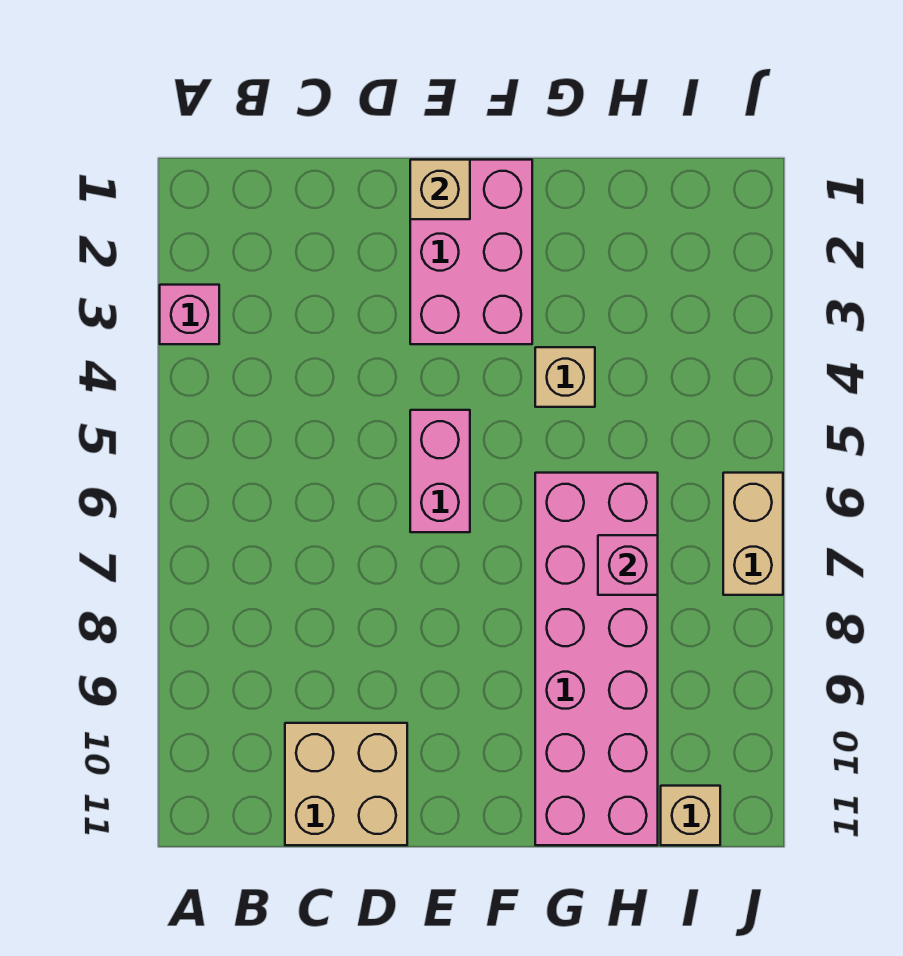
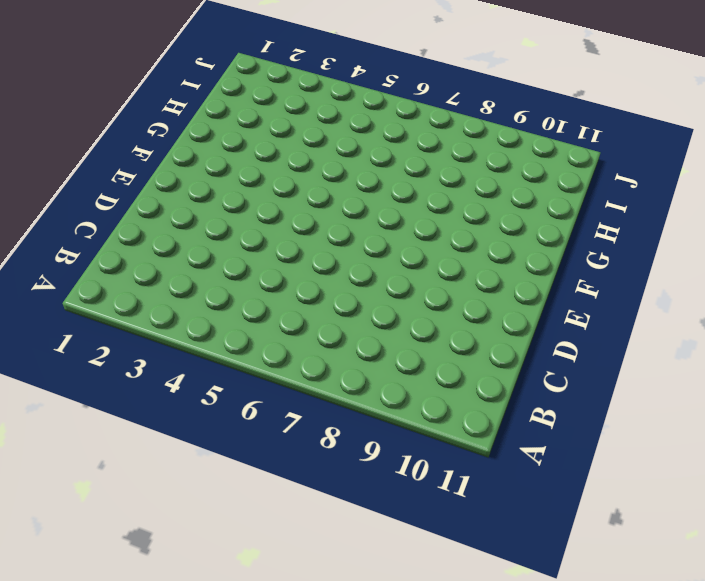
none -> pink 1x1 brick [160,285,219,344]
none -> tan 2x2 brick [285,723,407,845]

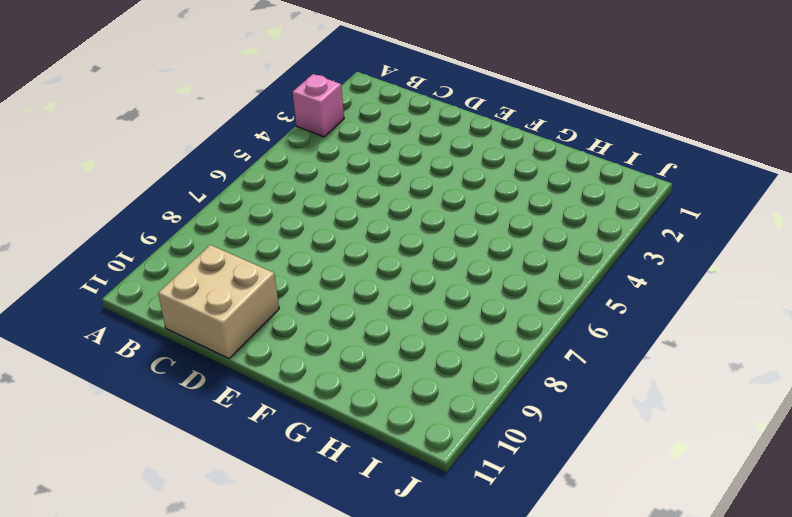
none -> pink 2x3 brick [410,160,532,344]
none -> pink 1x2 brick [410,410,470,532]

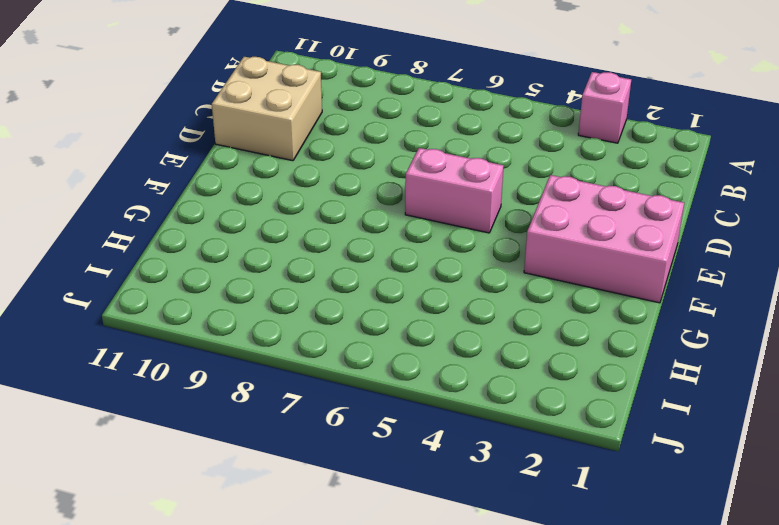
none -> tan 1x1 brick [535,347,595,407]
none -> pink 2x6 brick [535,473,658,845]

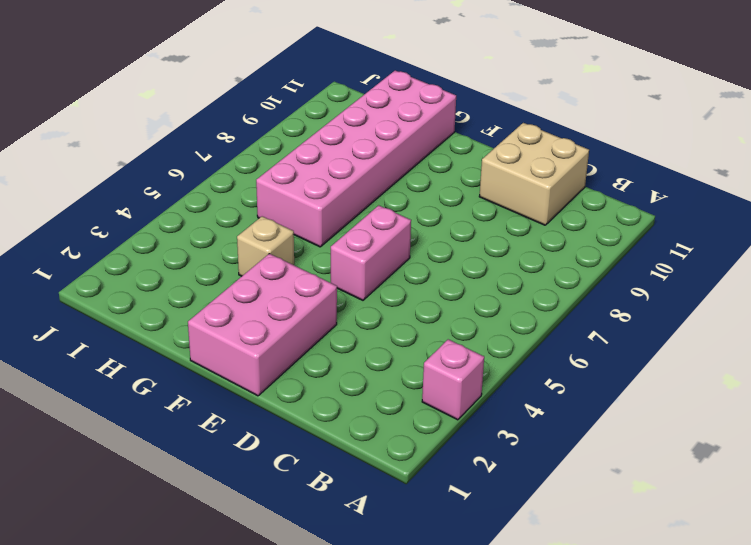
none -> tan 1x1 brick [661,786,720,845]
none -> tan 1x2 brick [723,473,783,595]

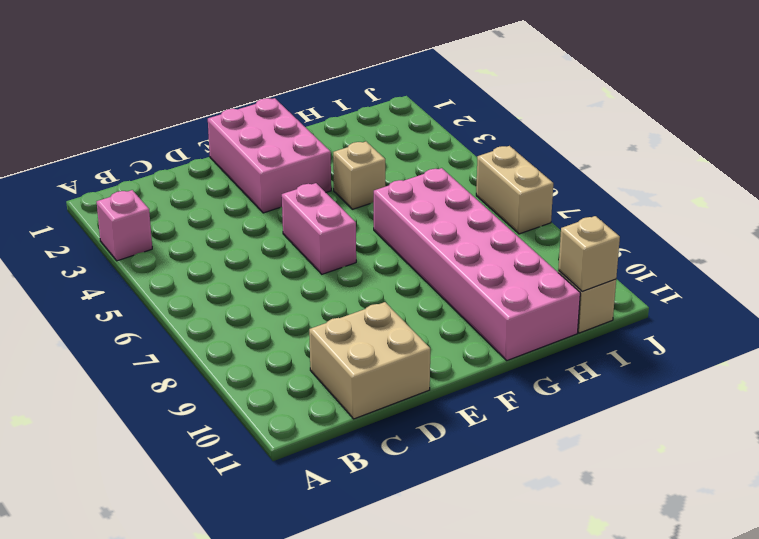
tan 1x1 brick [558,216,620,291] -> tan 1x1 brick moved to [410,160,470,219]
none -> pink 1x1 brick [598,535,658,595]

